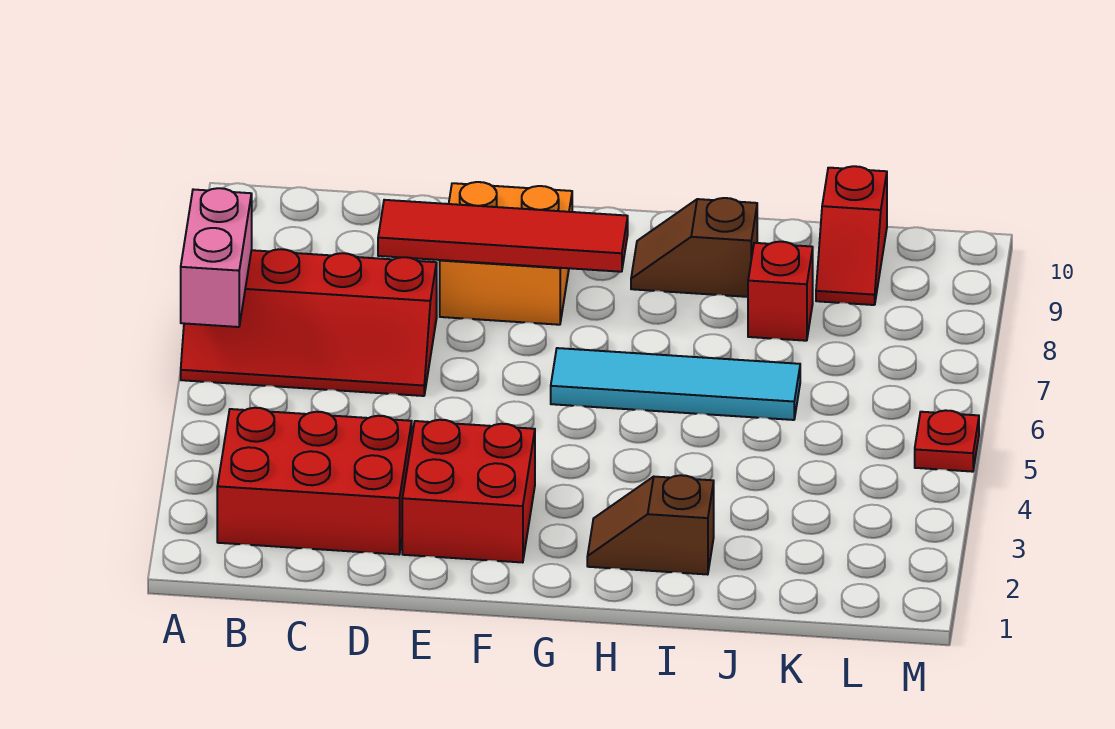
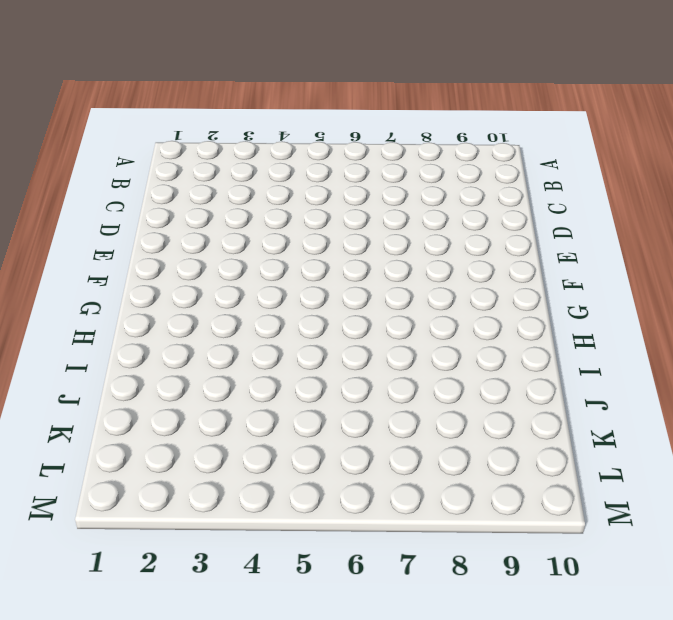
none -> red 2x4 slope [181,249,437,396]
none -> red 2x3 brick [217,408,412,554]
none -> red 2x2 brick [402,420,535,563]

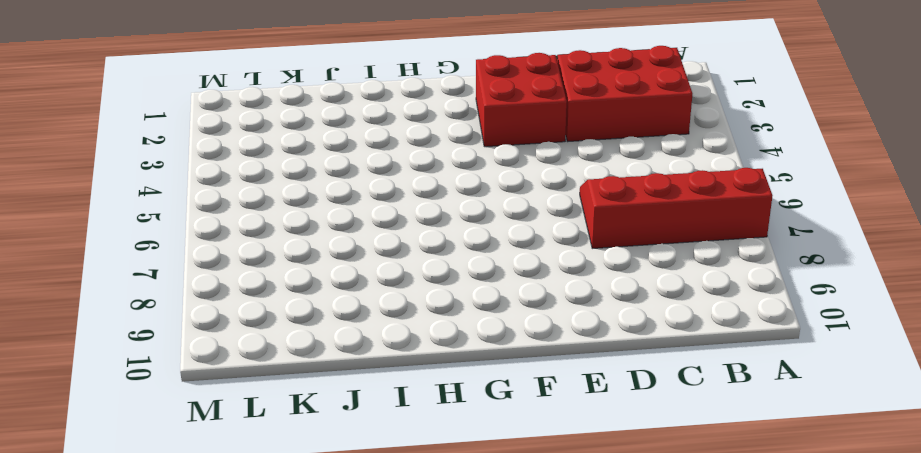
none -> orange 2x2 brick [440,182,572,325]
none -> cyan 1x4 tile [551,348,800,420]
none -> brown 1x2 slope [587,475,714,575]

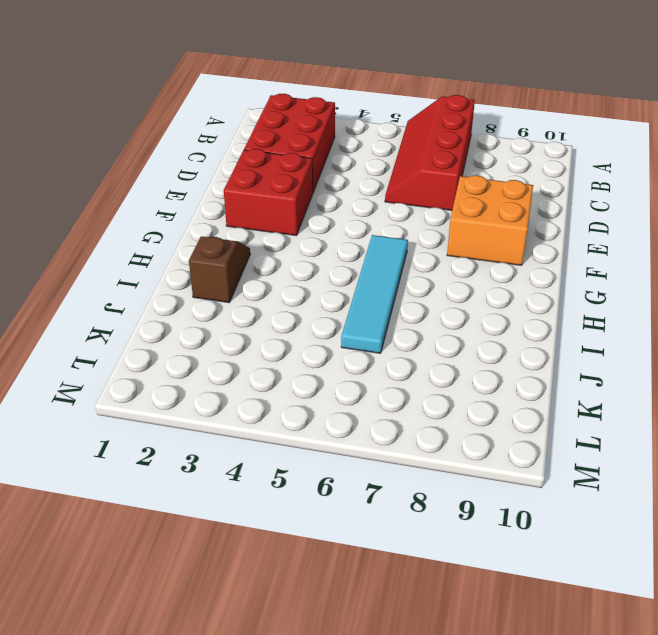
none -> brown 1x2 slope [631,198,757,297]
none -> red 1x1 brick [748,242,813,341]
none -> red 1x2 slope [816,166,887,305]

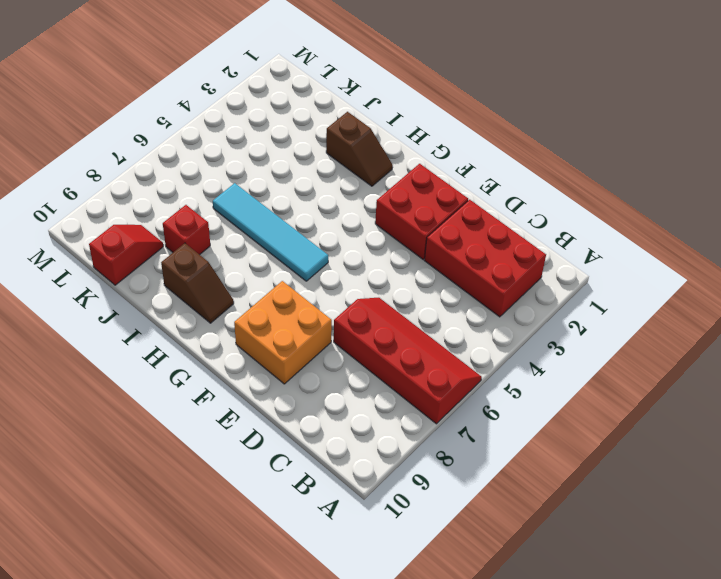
none -> red 1x1 plate [915,410,979,472]
none -> pink 1x2 brick [181,188,252,327]
none -> red 1x4 tile [378,200,628,272]

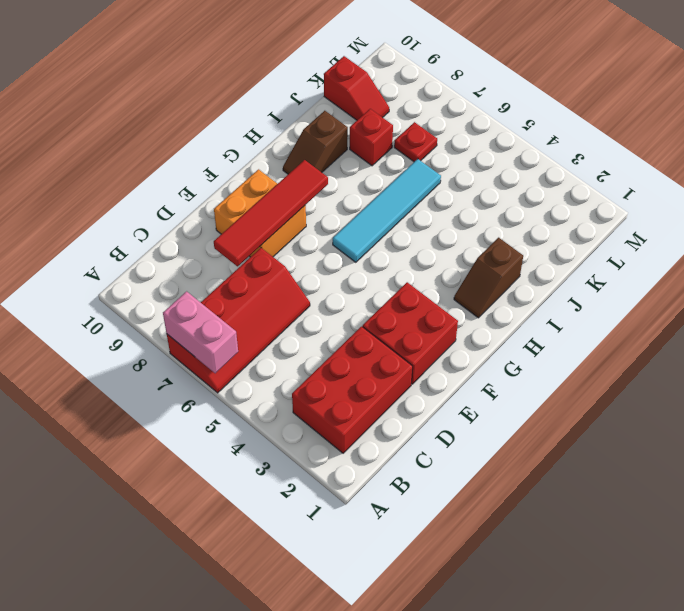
red 1x1 plate [394,122,437,162] -> red 1x1 plate moved to [915,410,979,472]

